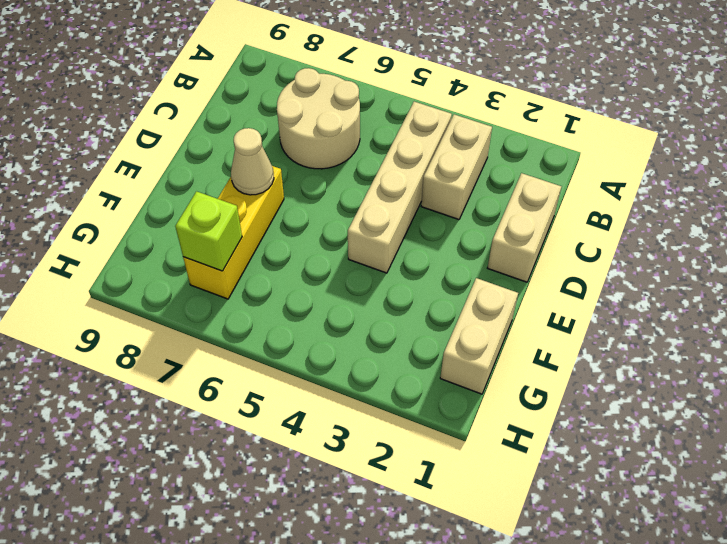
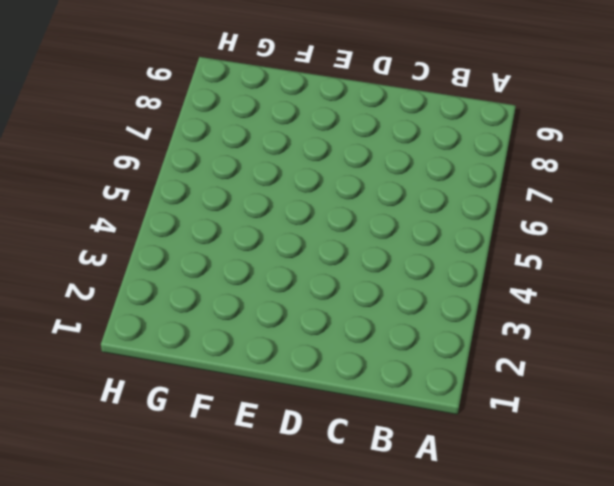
none -> tan 1x2 brick [421,114,492,220]
none -> tan 1x4 brick [348,102,452,273]

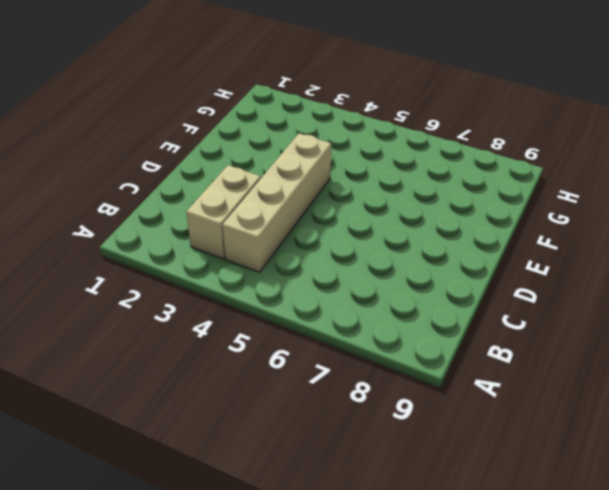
none -> tan 2x2 round brick [277,68,360,169]
none -> tan 1x2 brick [488,173,561,282]

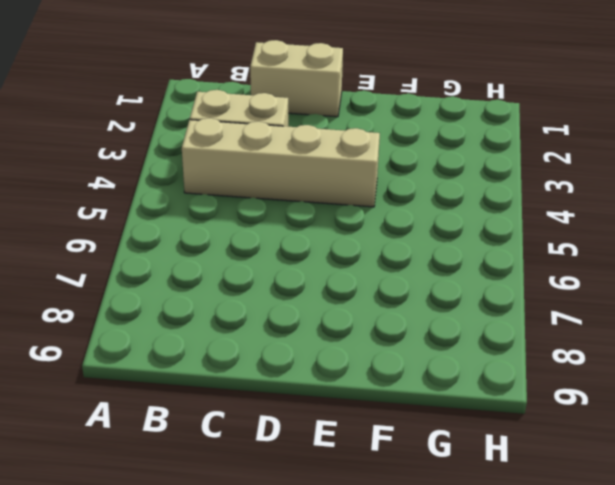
none -> tan 2x2 round brick [277,68,360,169]
none -> yellow 1x3 brick [183,166,284,299]

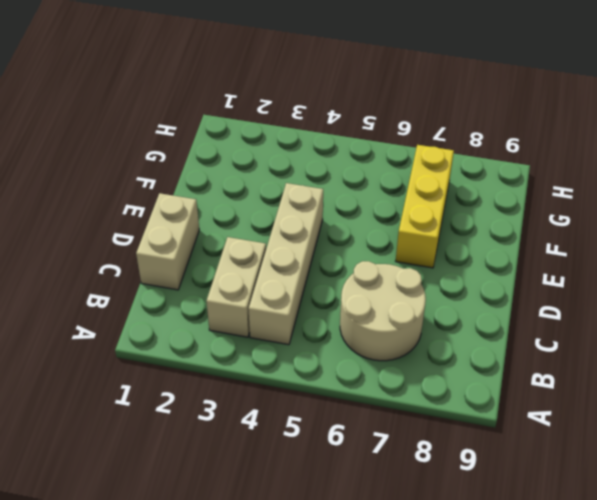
none -> tan 1x2 brick [440,278,518,394]
none -> tan 1x1 cone [231,128,274,195]

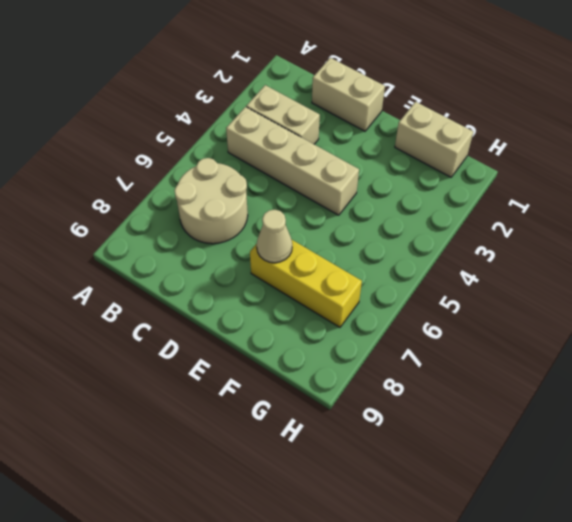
none -> lime 1x1 brick [175,191,242,271]

